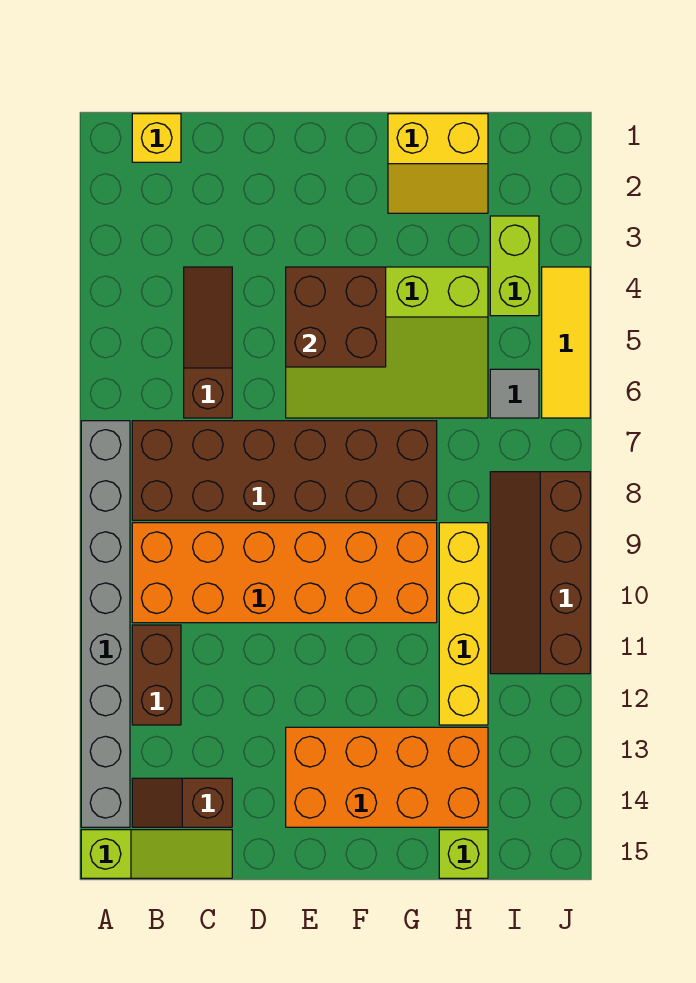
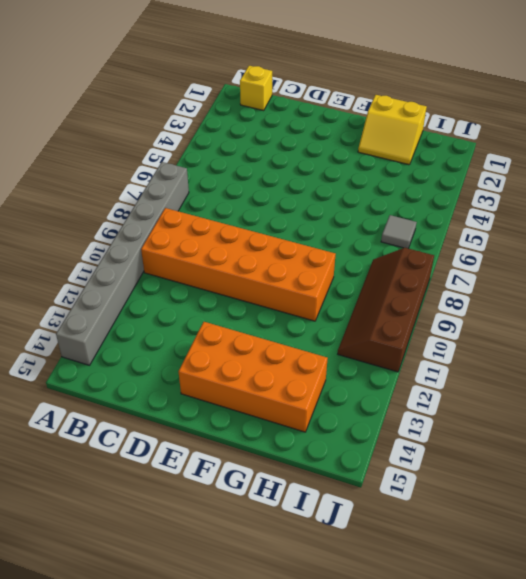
none -> lime 1x3 slope [81,830,232,878]
none -> brown 2x6 brick [132,421,437,520]
none -> brown 1x2 brick [132,625,181,725]

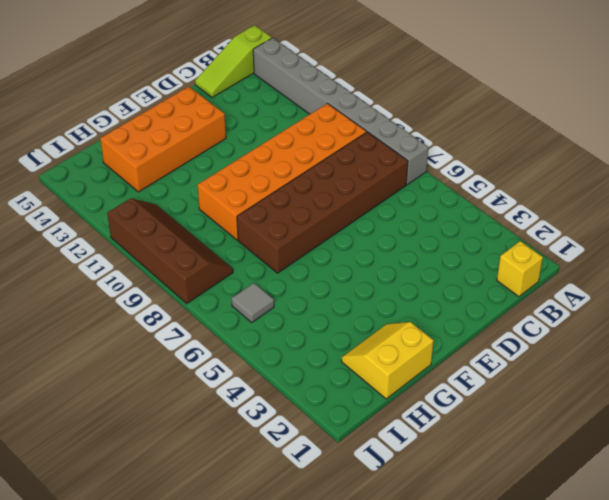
none -> brown 1x2 brick [132,625,181,725]
none -> brown 1x2 slope [132,778,232,827]
none -> brown 1x3 slope [184,267,232,418]

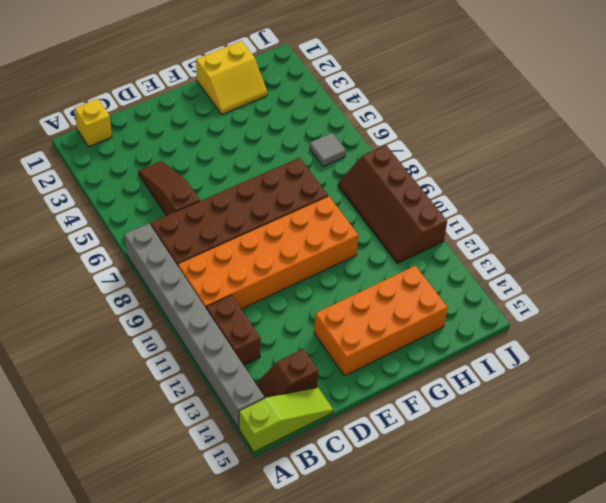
none -> lime 3x4 slope [286,267,488,418]
none -> yellow 1x4 brick [439,523,488,725]
none -> lime 1x1 brick [439,830,488,878]

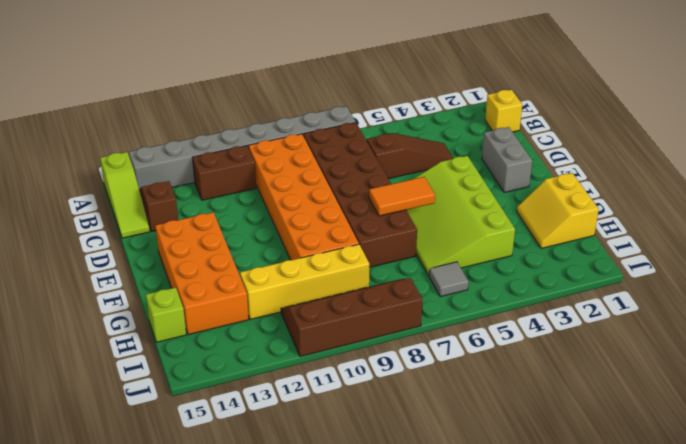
grey 1x2 brick [482,127,532,192] -> none
orange 1x2 tile [369,177,435,216] -> none
none -> lime 1x2 brick [490,216,539,316]
none -> yellow 1x3 tile [542,267,590,418]
none -> brown 2x2 brick [286,267,386,367]

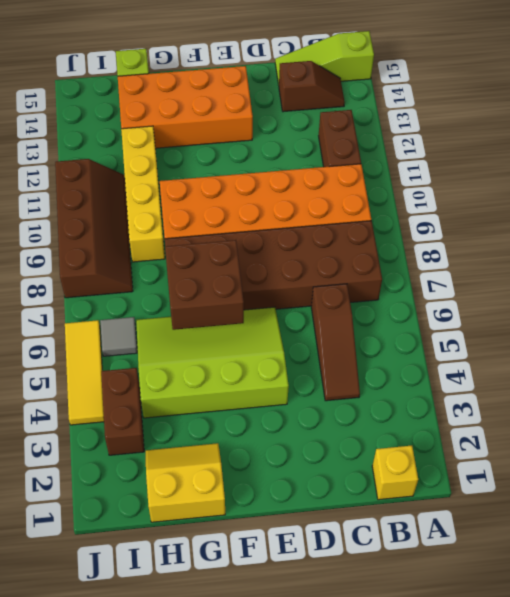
brown 2x2 brick [165,240,244,330] -> brown 2x2 brick moved to [286,267,386,367]
brown 1x2 brick [101,368,144,455] -> lime 1x2 brick [490,216,539,316]
none -> grey 1x8 brick [81,421,130,827]

